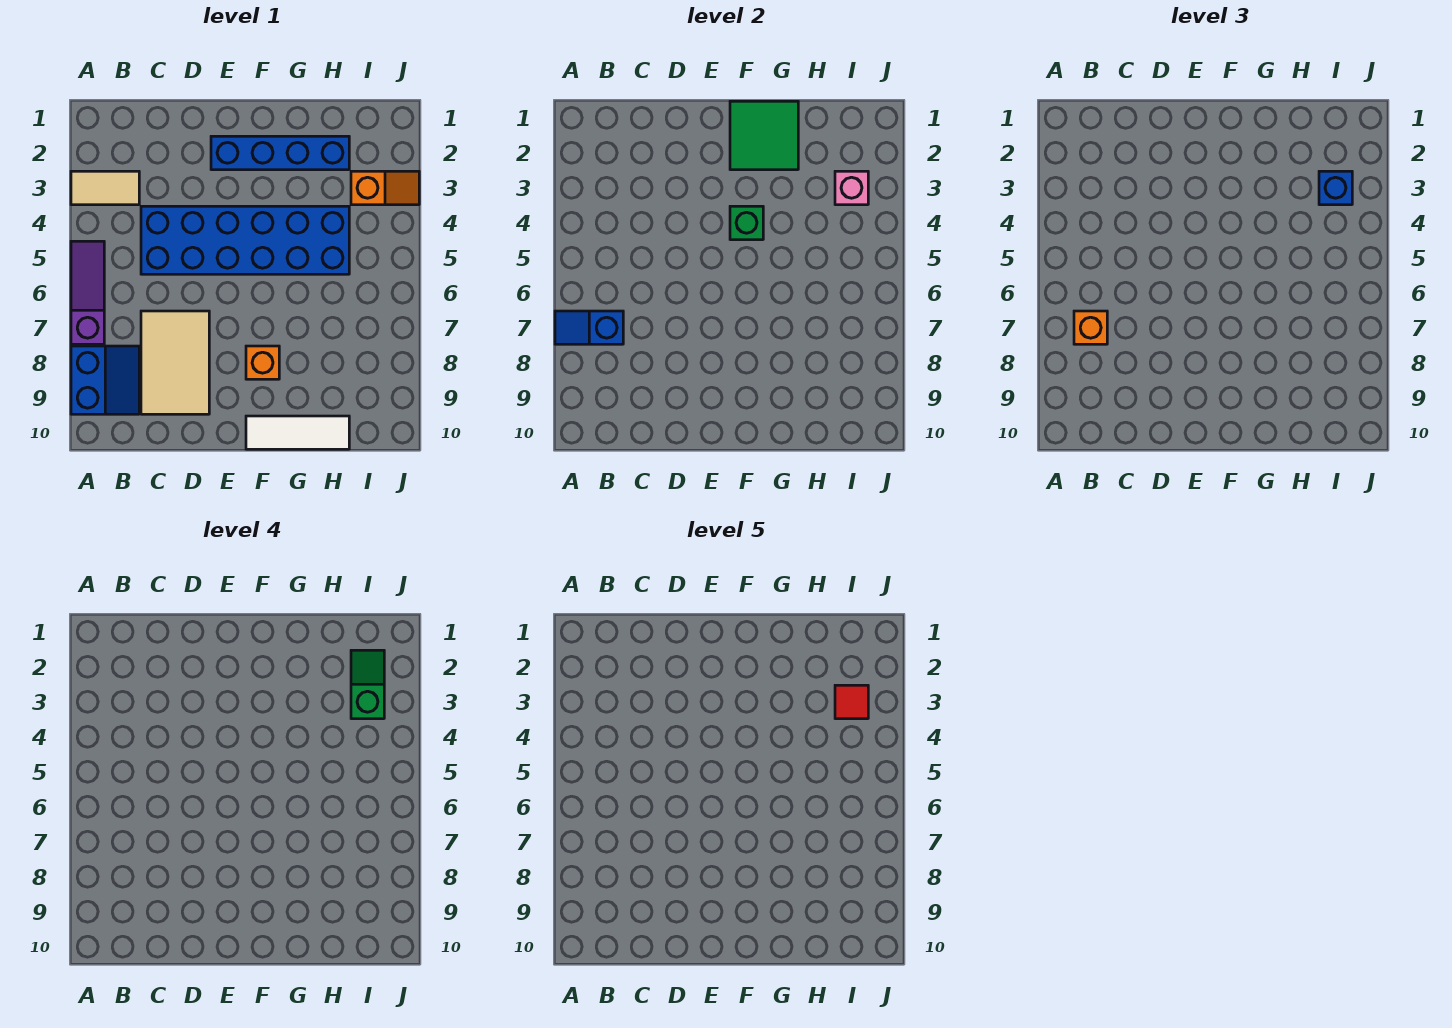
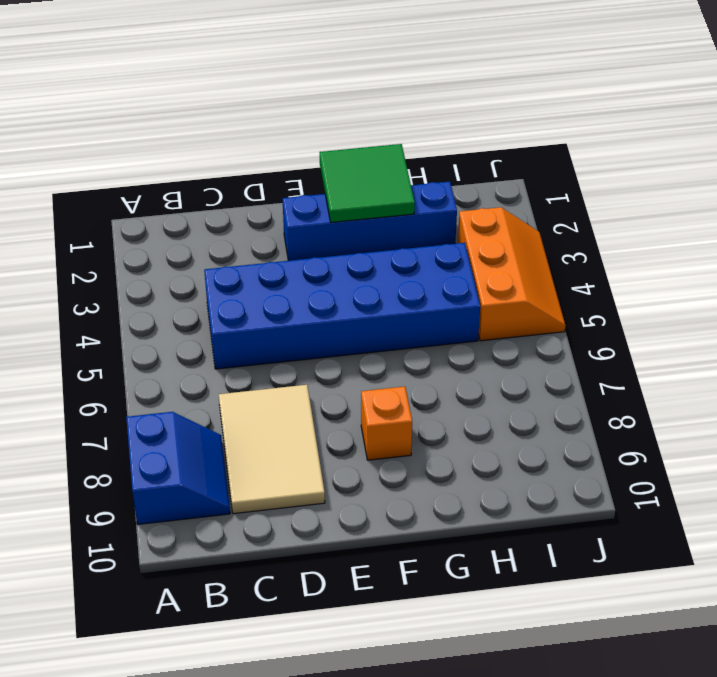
orange 2x3 slope [458,207,566,341] -> orange 1x2 slope [351,171,419,205]
none -> tan 1x2 tile [71,171,139,205]
none -> purple 1x3 slope [71,241,104,344]
none -> white 1x3 tile [246,416,349,449]

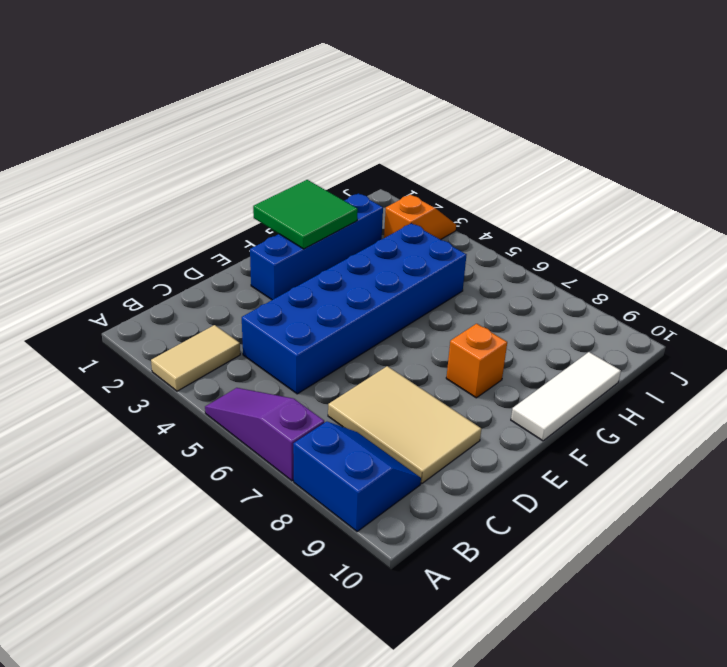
none -> blue 1x2 slope [555,311,623,344]
none -> green 1x1 brick [730,206,763,240]
none -> pink 1x1 brick [835,171,868,205]

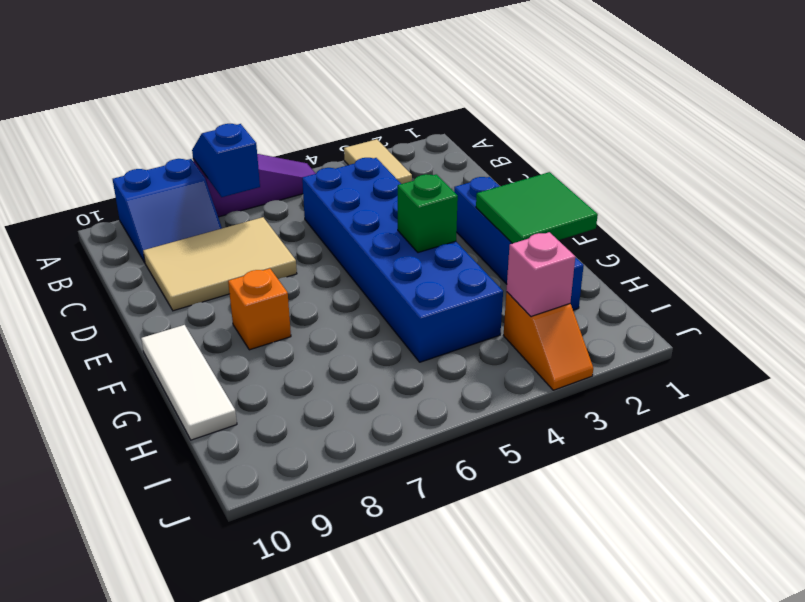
none -> orange 1x1 brick [1074,311,1107,344]
none -> blue 1x1 brick [1319,171,1352,205]
none -> green 1x2 slope [351,650,384,719]

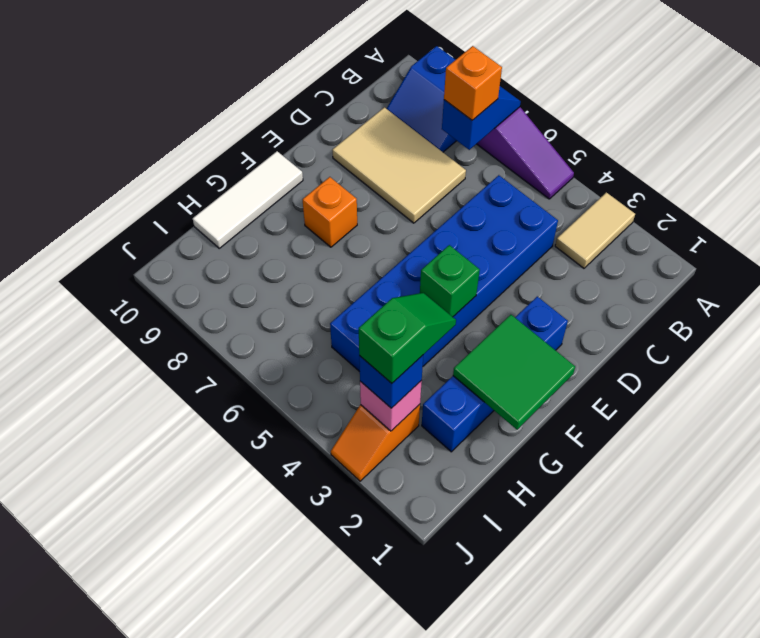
green 1x2 slope [359,293,456,383] -> green 1x2 slope turned to [351,650,384,719]
none -> red 1x1 tile [835,685,868,719]

